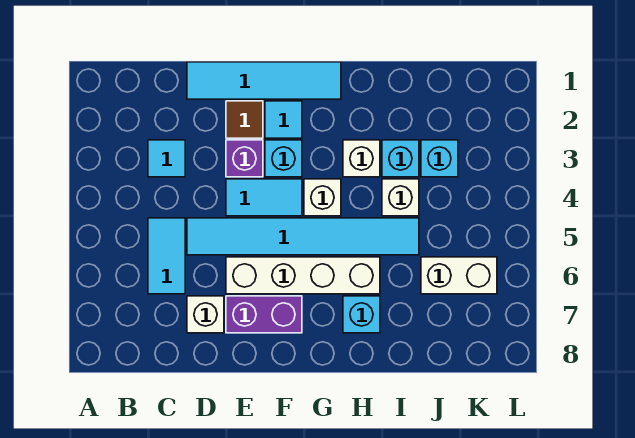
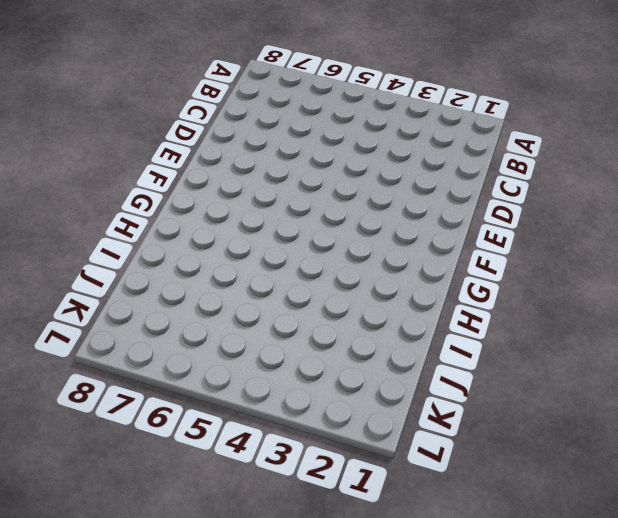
none -> cyan 1x1 tile [148,140,185,177]
none -> cyan 1x2 tile [148,218,185,294]
none -> cyan 1x4 tile [187,62,341,99]

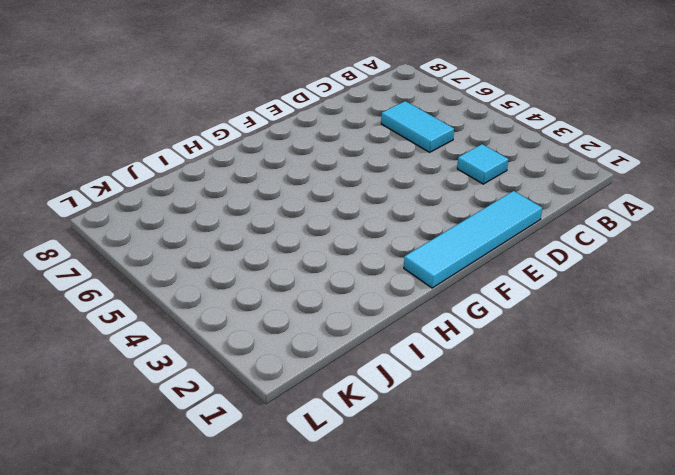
none -> cyan 1x6 tile [187,218,419,255]
none -> white 1x1 brick [187,296,224,333]
none -> brown 1x1 tile [226,101,263,138]

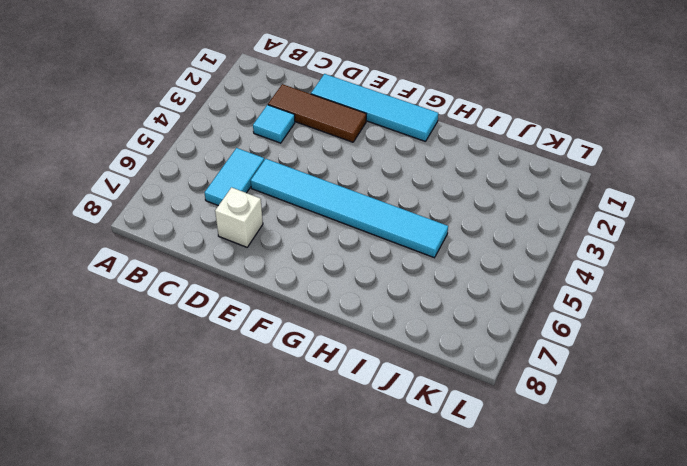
brown 1x3 tile [268,84,366,142] -> brown 1x1 tile [226,101,263,138]
none -> purple 1x1 brick [226,140,263,177]
none -> cyan 1x2 tile [226,179,302,216]
none -> white 1x4 brick [226,257,380,294]

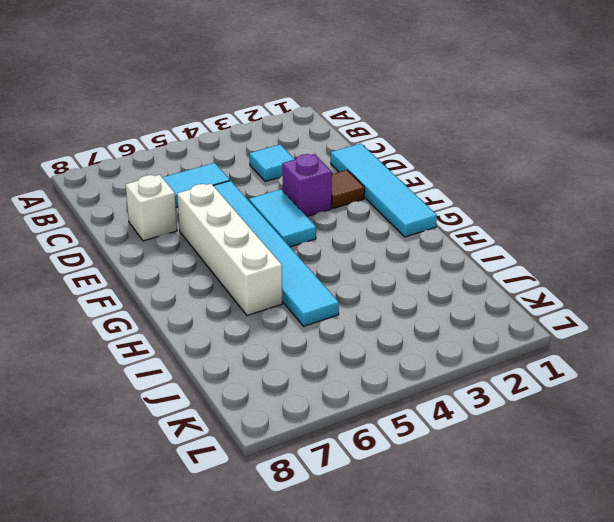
none -> purple 1x2 brick [226,296,302,333]
none -> cyan 1x1 tile [265,101,302,138]
none -> cyan 1x1 brick [265,140,302,177]

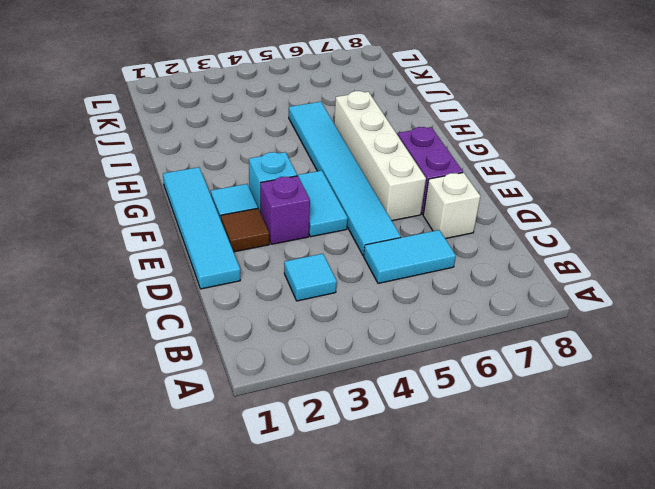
none -> white 1x1 brick [304,179,341,216]
none -> white 1x1 brick [343,140,380,177]
none -> cyan 1x1 brick [343,296,380,333]

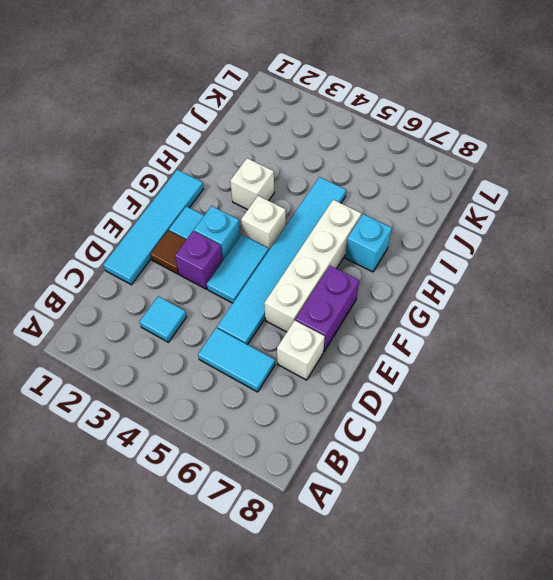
none -> cyan 1x1 brick [382,140,419,177]
none -> white 1x1 brick [382,179,419,216]
none -> cyan 1x1 brick [421,140,458,177]

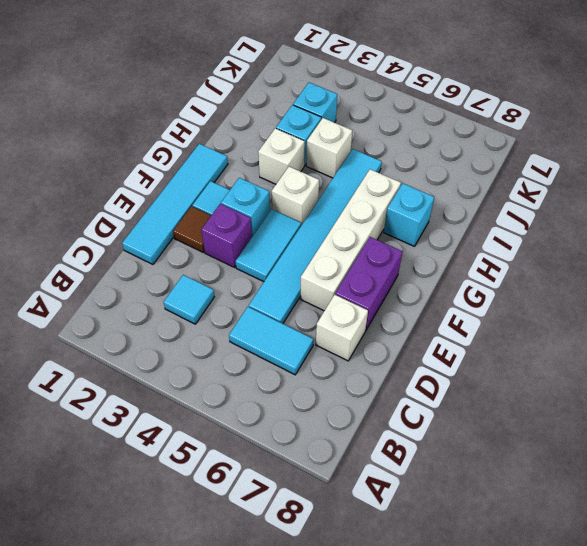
none -> white 1x2 brick [421,257,497,294]

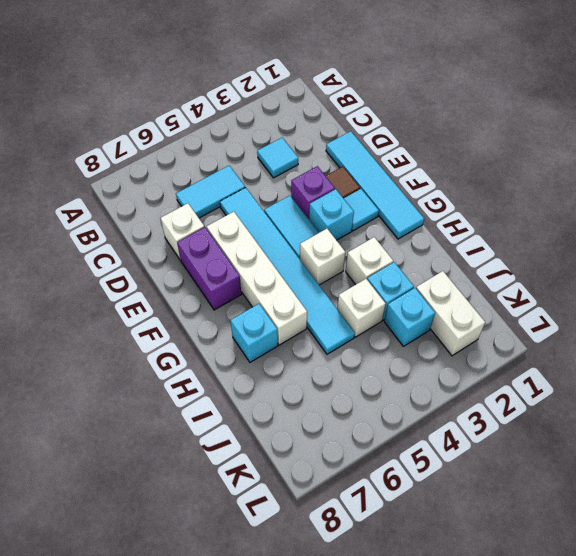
white 1x2 brick [416,271,485,356] -> white 1x2 brick moved to [421,257,497,294]

